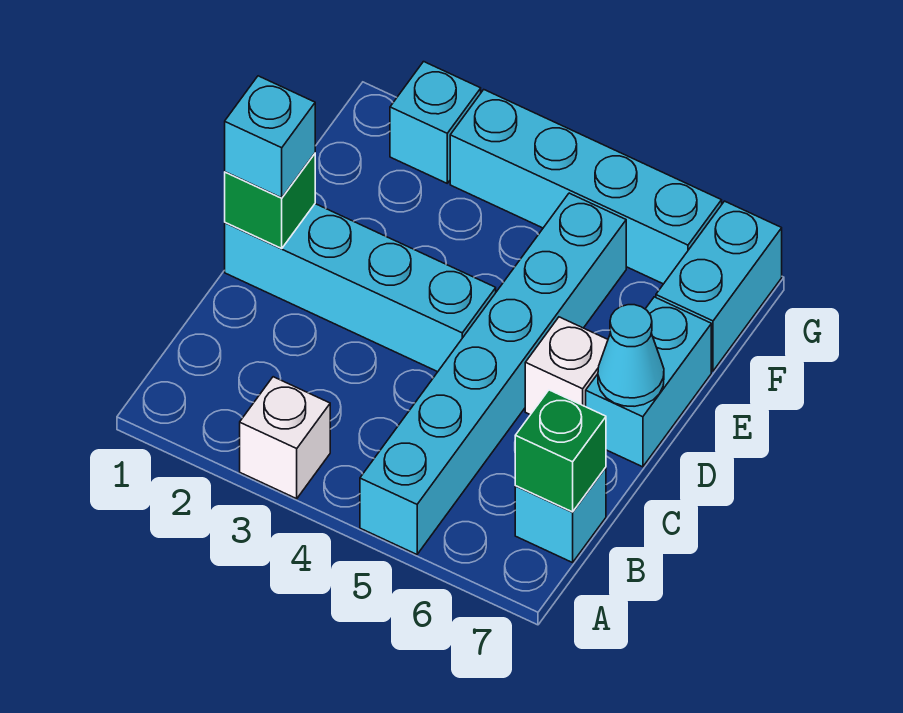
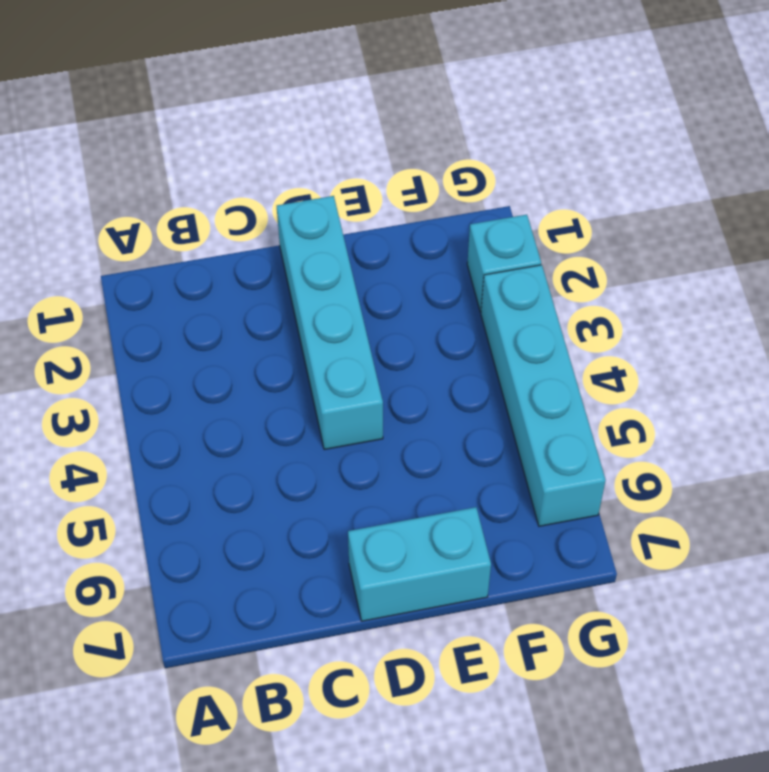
none -> white 1x1 brick [240,377,330,499]
none -> cyan 1x6 brick [360,193,626,554]
none -> cyan 1x1 brick [515,467,606,563]

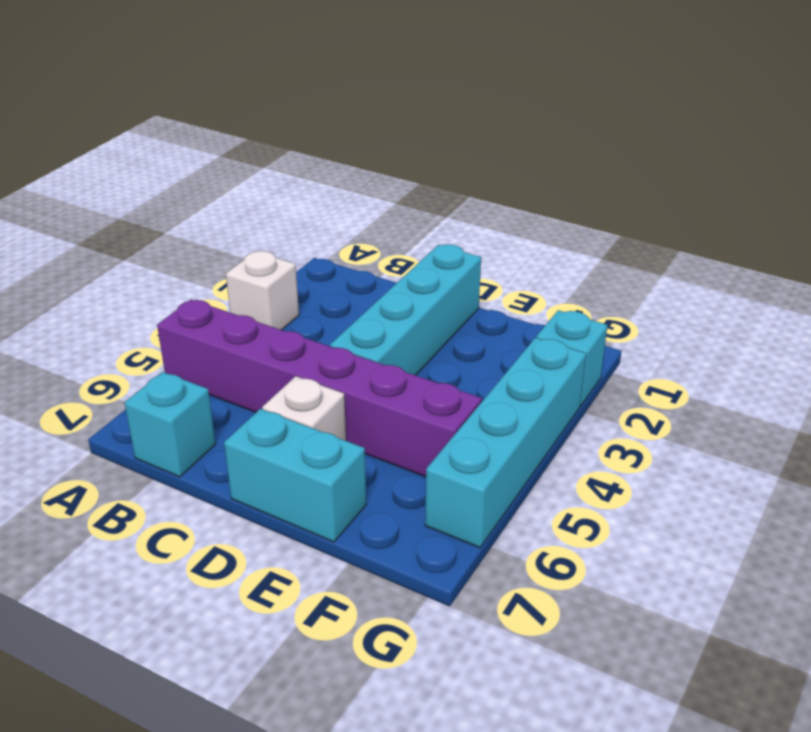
purple 1x6 brick [157,300,482,477] -> cyan 1x6 brick [360,193,626,554]
none -> cyan 1x2 brick [656,201,782,371]
none -> green 1x1 brick [515,390,606,512]
none -> green 1x1 brick [225,153,315,248]

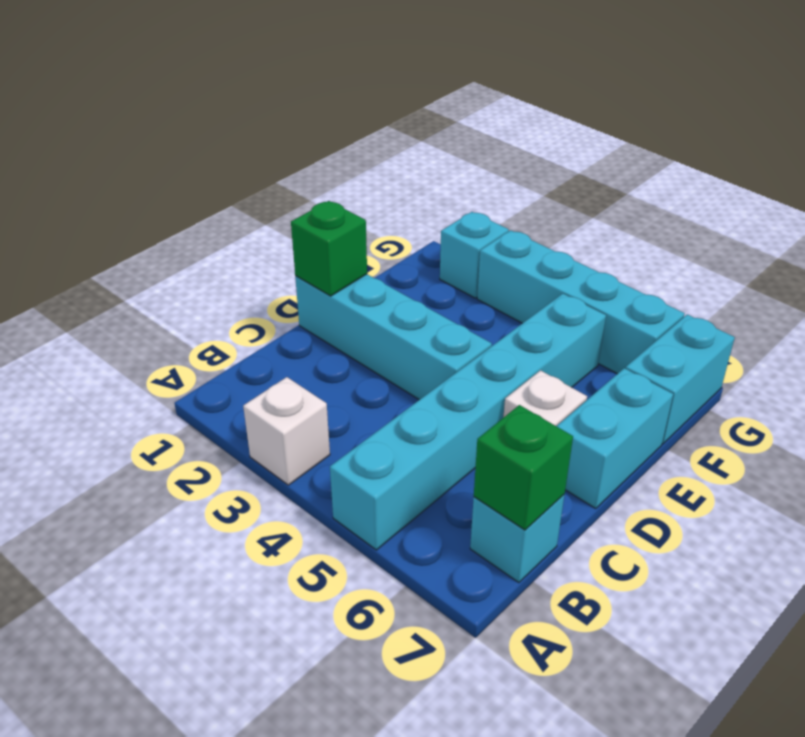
none -> cyan 1x1 cone [598,305,664,406]
none -> cyan 1x1 brick [225,76,315,198]

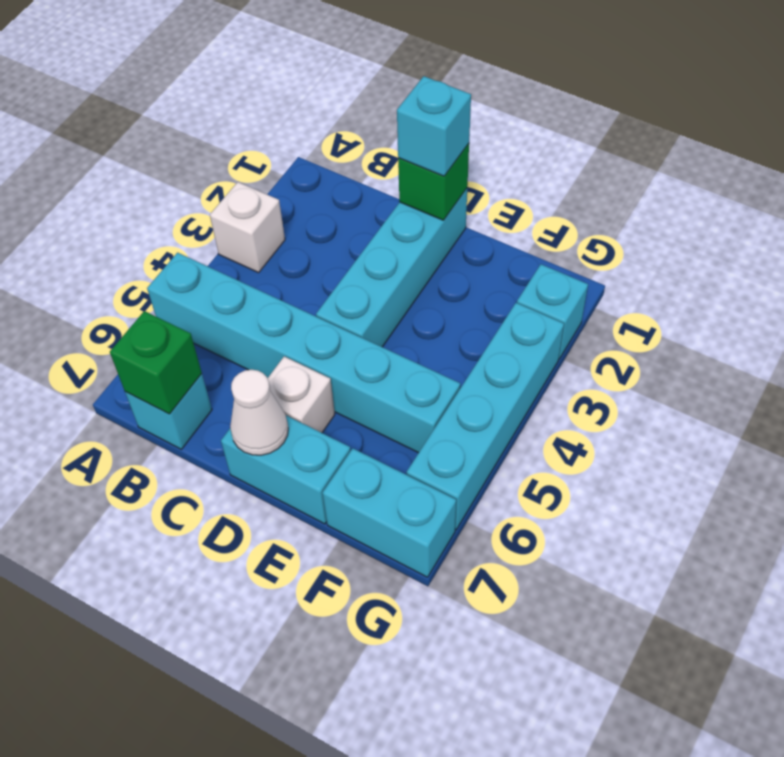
white 1x1 cone [230,370,288,455] -> cyan 1x1 cone [598,305,664,406]

